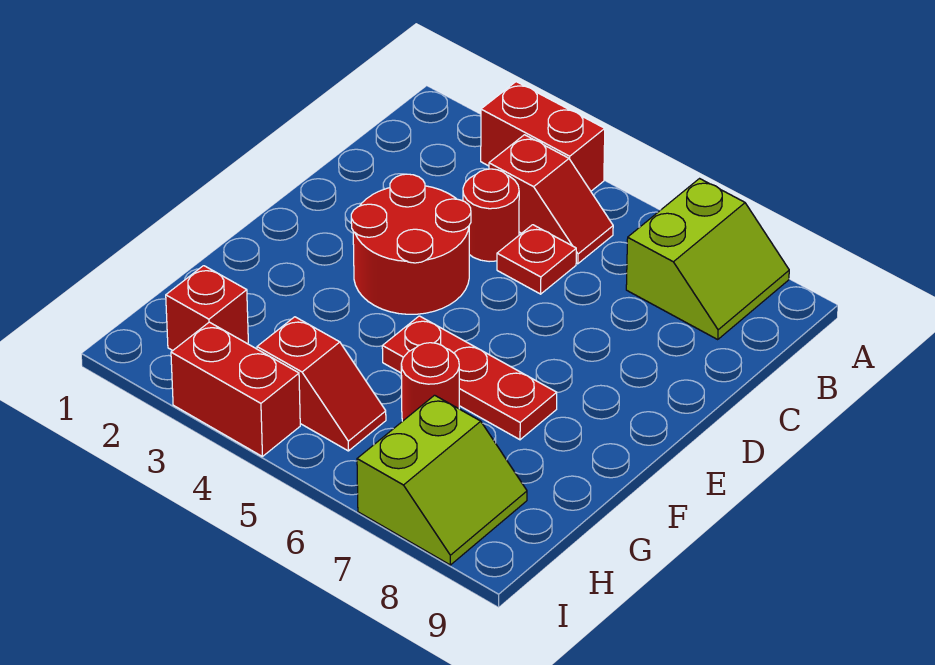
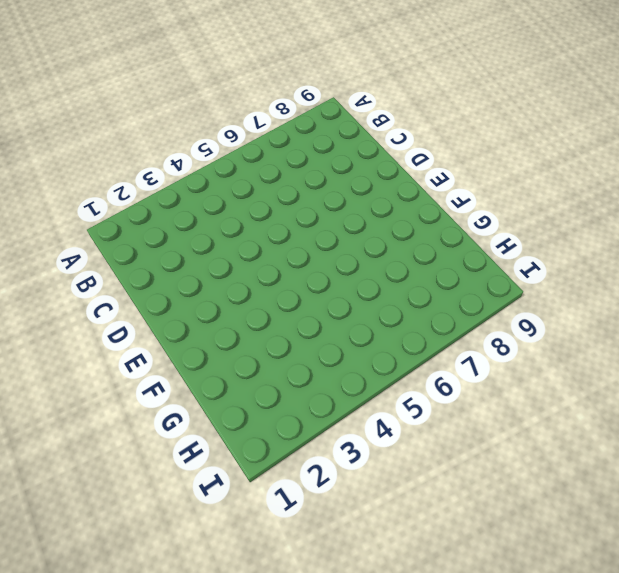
none -> red 1x2 brick [481,82,605,191]
none -> lime 2x2 slope [626,179,789,339]
none -> red 1x2 slope [489,135,613,264]

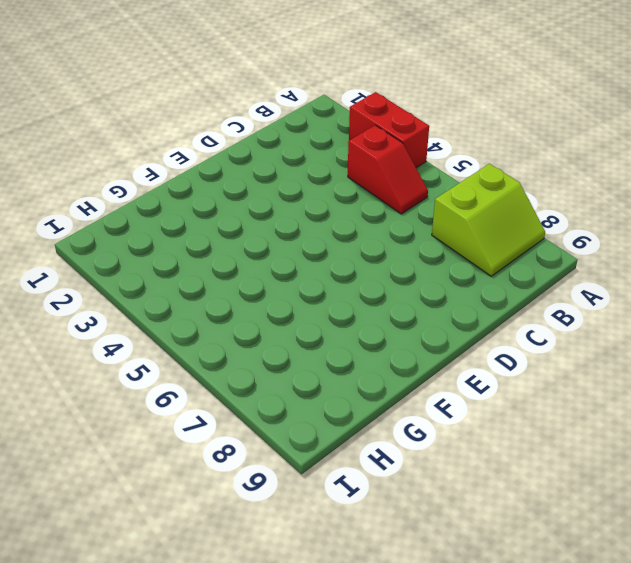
none -> red 1x1 round brick [463,169,519,262]
none -> red 1x1 plate [497,225,576,294]
none -> red 2x2 round brick [351,174,471,314]

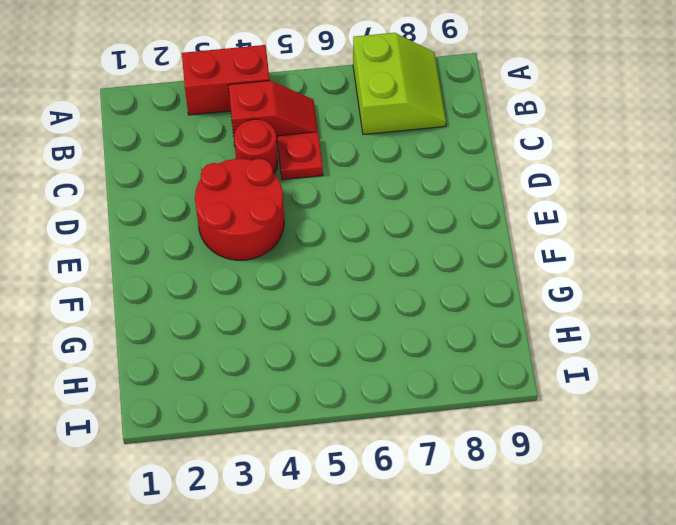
none -> red 1x3 plate [382,316,557,440]
none -> red 1x1 round brick [401,343,459,421]
none -> red 1x1 brick [166,266,248,350]

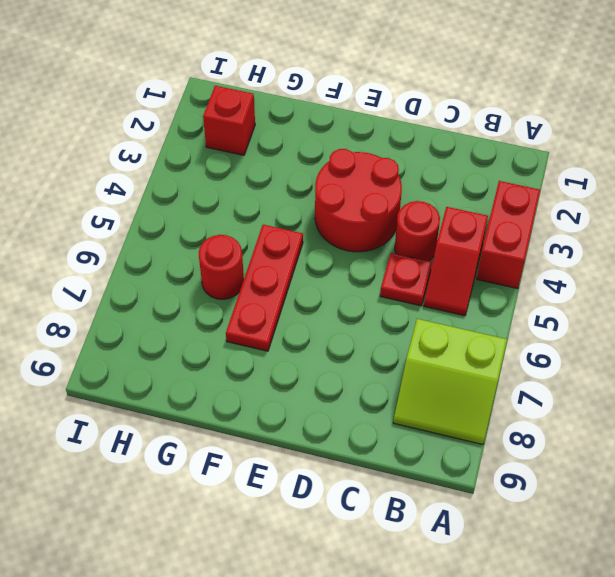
none -> red 1x2 slope [257,317,386,451]
none -> lime 2x2 slope [357,395,527,565]
none -> red 1x2 brick [171,322,300,456]

